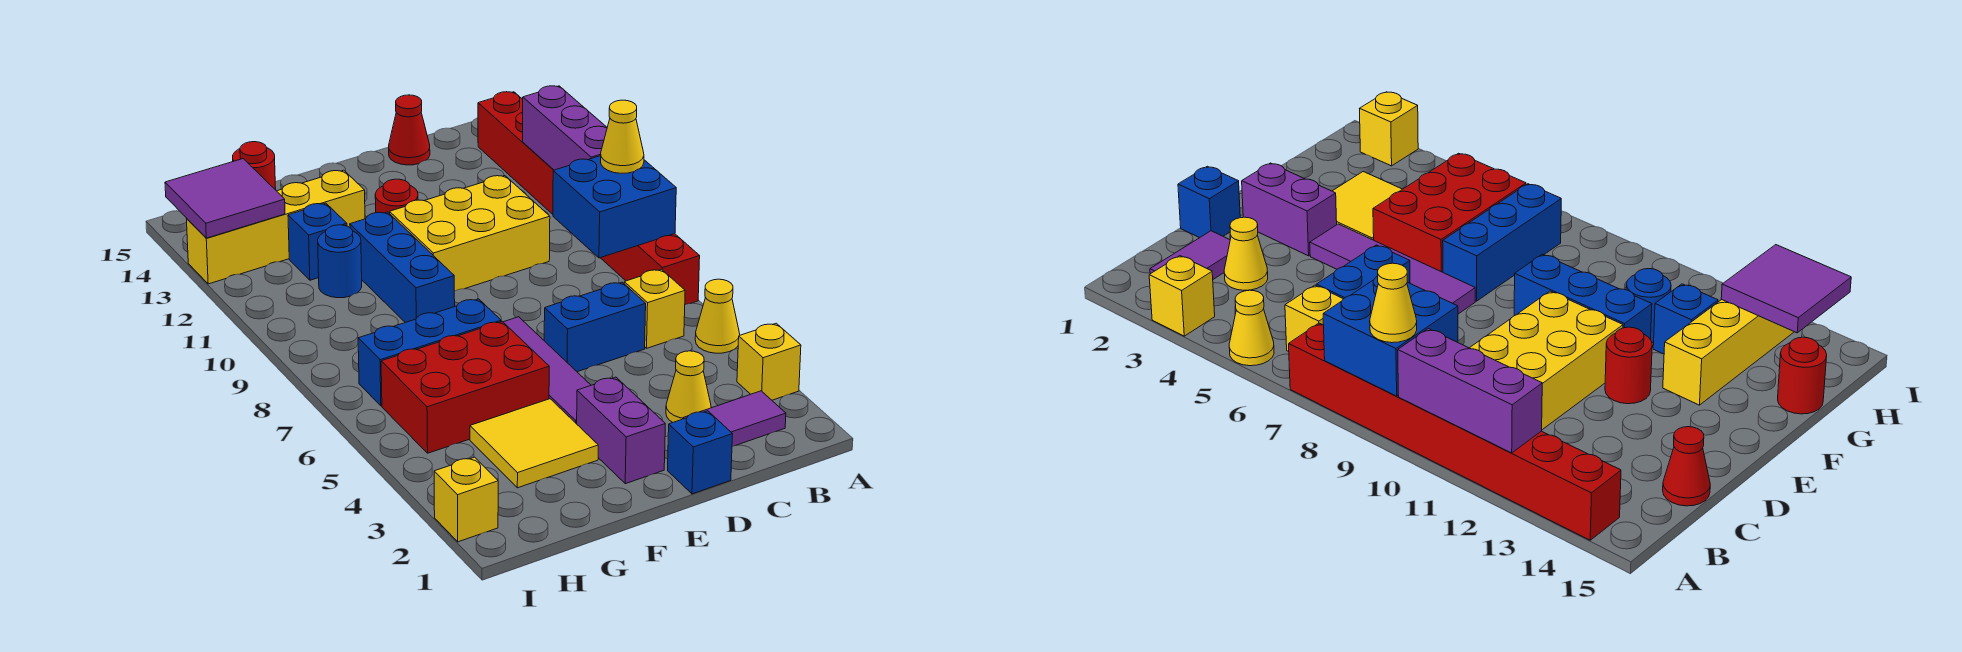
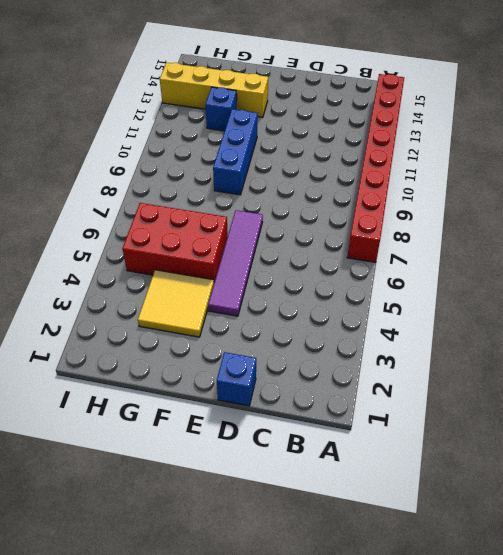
none -> yellow 1x1 brick [737,323,801,400]
none -> yellow 1x1 cone [695,279,740,353]
none -> purple 1x2 tile [683,391,786,446]

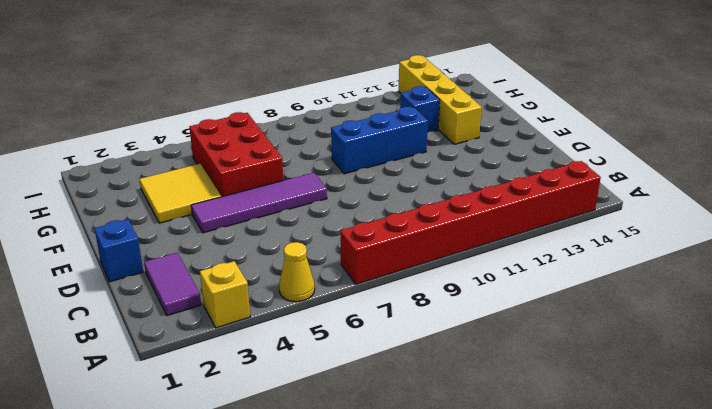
none -> yellow 1x1 brick [624,269,685,348]
none -> yellow 1x1 cone [666,351,711,423]
none -> blue 1x2 brick [544,282,646,372]

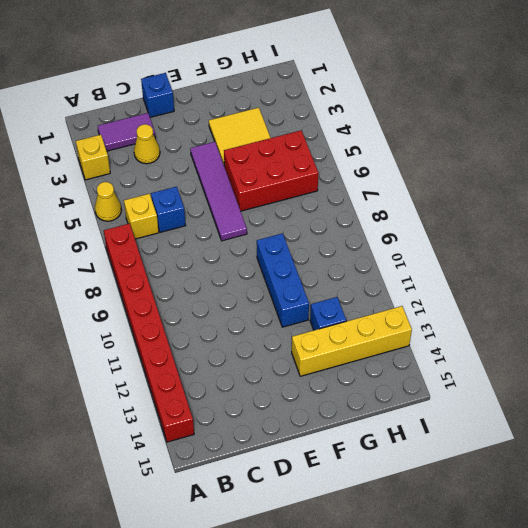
blue 1x1 brick [151,187,186,232] -> blue 1x2 brick [544,282,646,372]
none -> yellow 2x3 brick [390,176,550,291]
none -> red 1x1 cone [389,95,430,165]
none -> purple 1x2 brick [577,377,665,484]

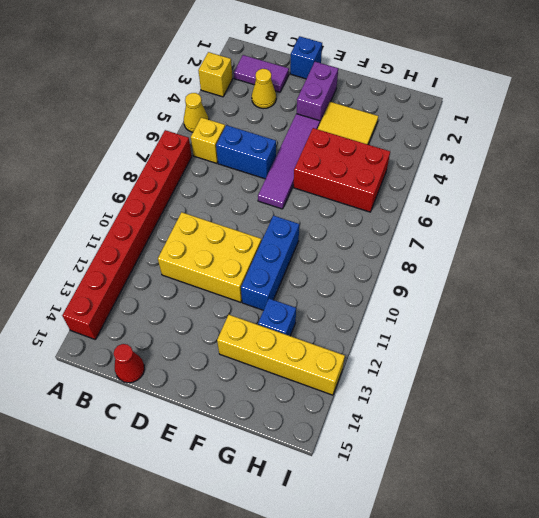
none -> red 1x1 round brick [375,179,418,214]
none -> blue 1x3 brick [358,299,501,406]
none -> blue 1x1 round brick [318,225,362,298]

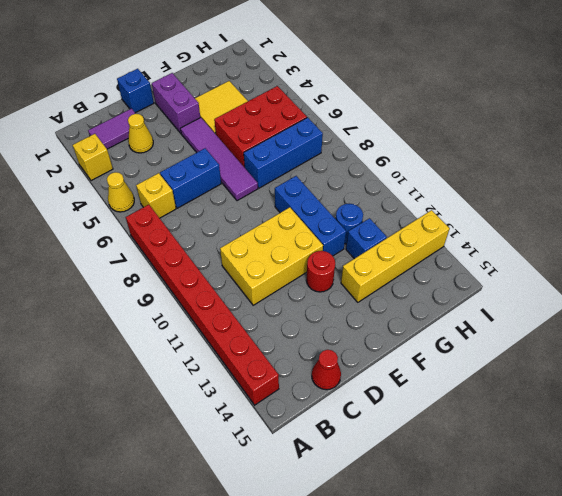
none -> red 1x1 round brick [233,142,276,190]
none -> yellow 1x1 brick [434,457,498,542]
none -> blue 2x2 brick [553,156,676,258]

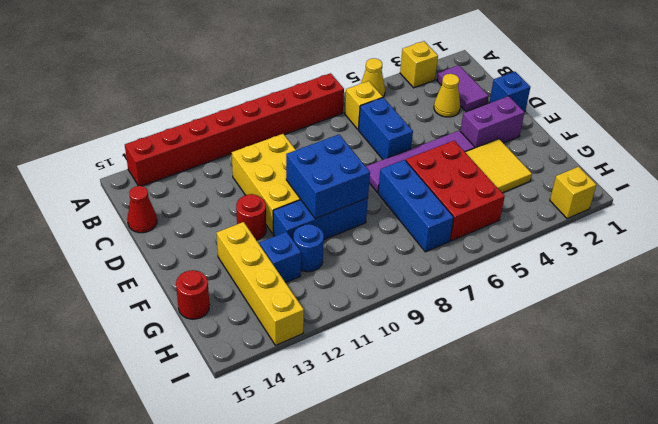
blue 2x2 brick [286,135,370,219] -> blue 2x2 brick moved to [553,156,676,258]
none -> purple 1x3 brick [523,86,607,170]
none -> purple 2x2 tile [165,159,285,238]
none -> yellow 1x1 cone [601,100,644,173]

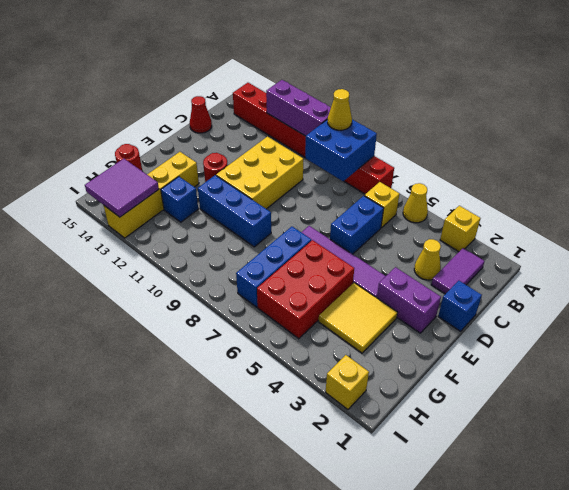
none -> blue 1x1 round brick [318,225,362,298]

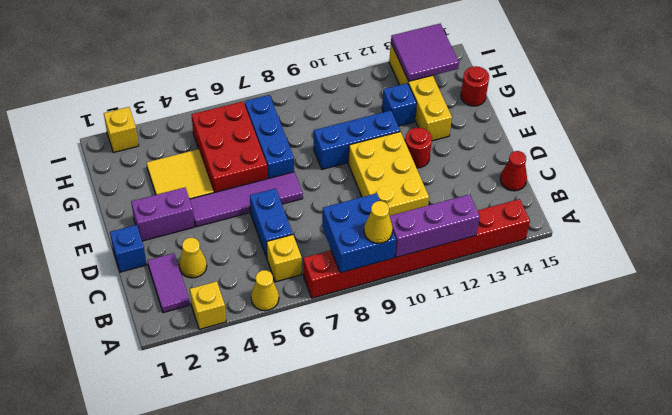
none -> blue 1x1 round brick [318,225,362,298]

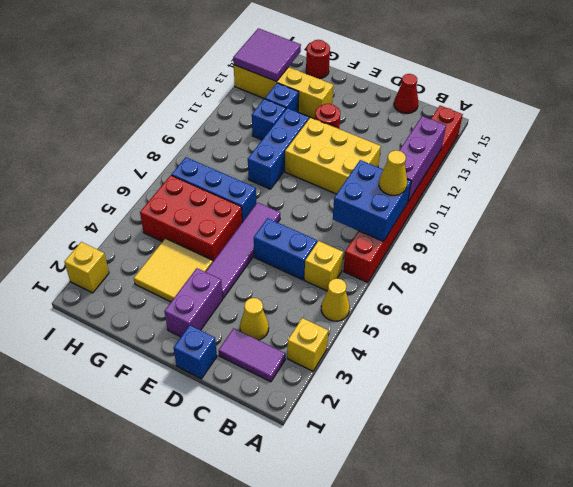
blue 1x1 brick [252,99,286,140] -> blue 1x1 round brick [318,225,362,298]

